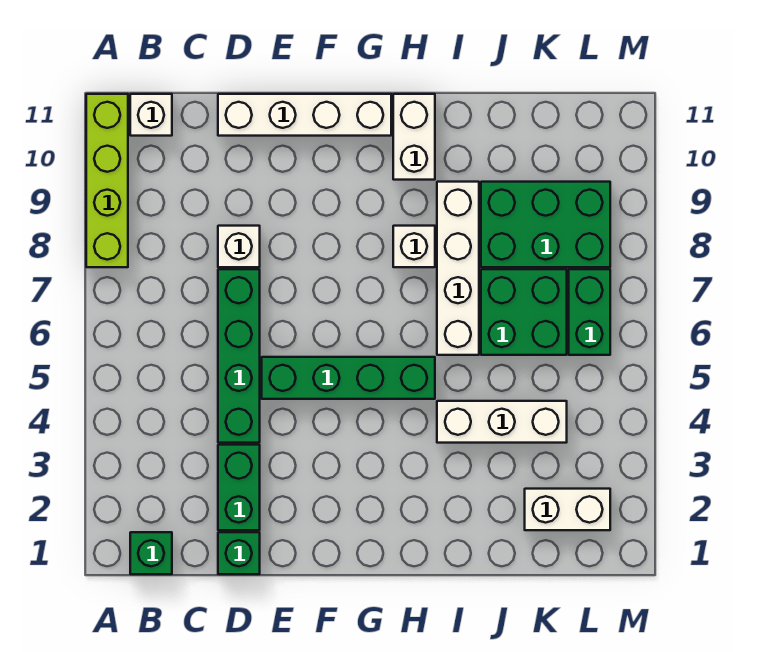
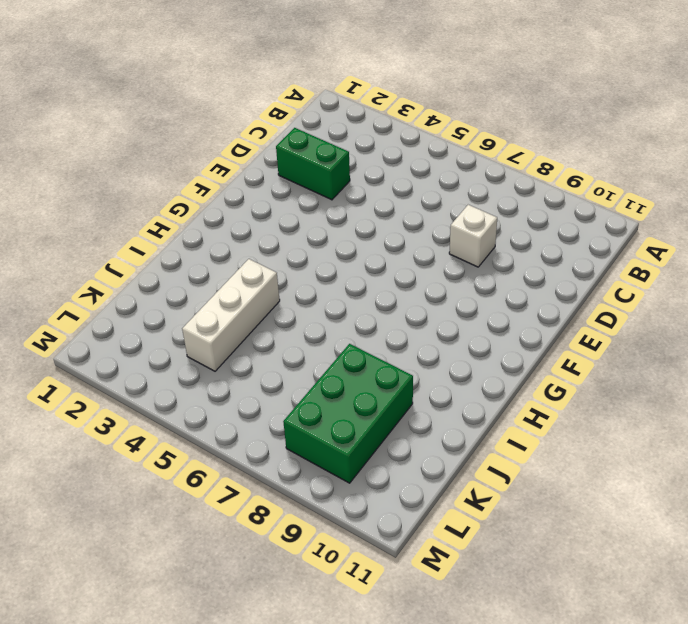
none -> lime 1x4 brick [86,94,128,267]
none -> green 1x1 brick [130,532,172,574]
none -> white 1x1 brick [130,94,172,136]

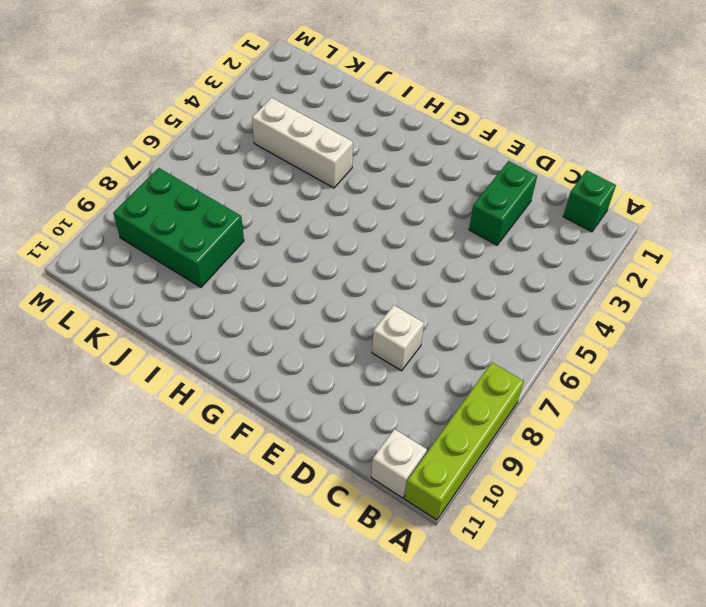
none -> green 1x1 brick [218,532,260,574]
none -> green 1x4 brick [218,269,260,443]
none -> white 1x4 brick [218,94,391,136]

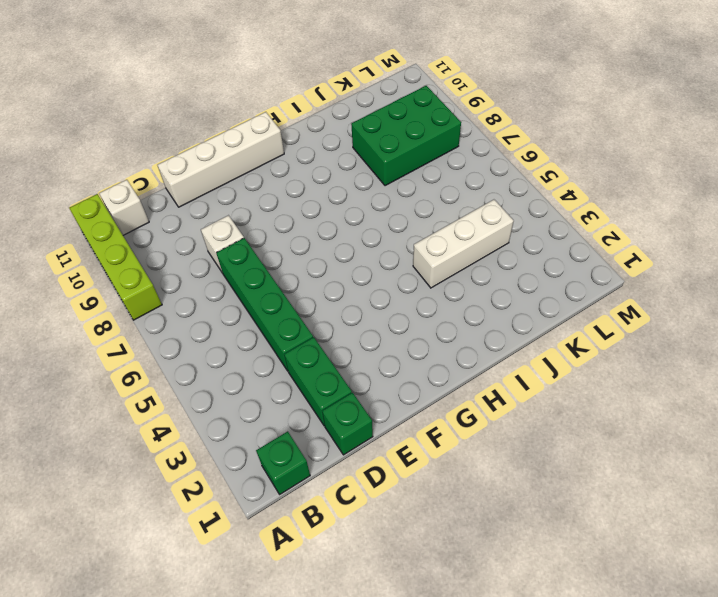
none -> green 1x4 brick [262,357,435,399]
none -> white 1x1 brick [393,226,435,267]
none -> white 1x2 brick [393,94,435,180]

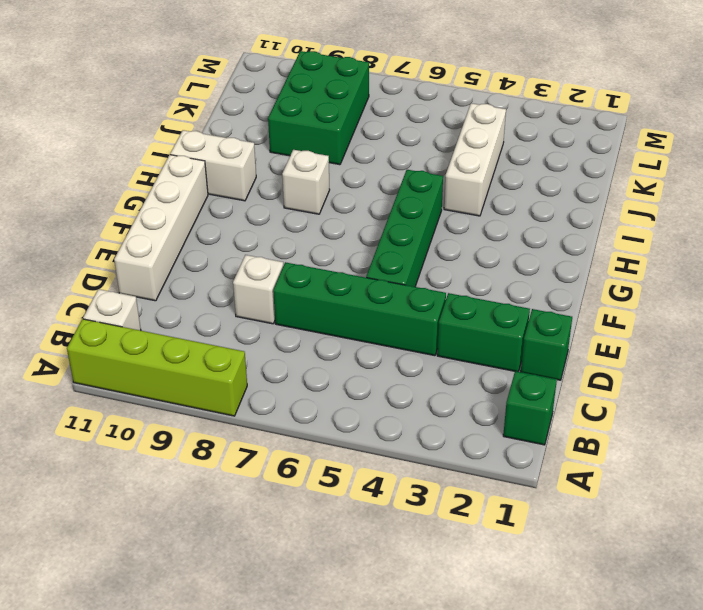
none -> white 1x4 brick [437,182,479,355]
none -> green 2x2 brick [481,269,567,355]
none -> white 1x2 brick [525,489,610,530]

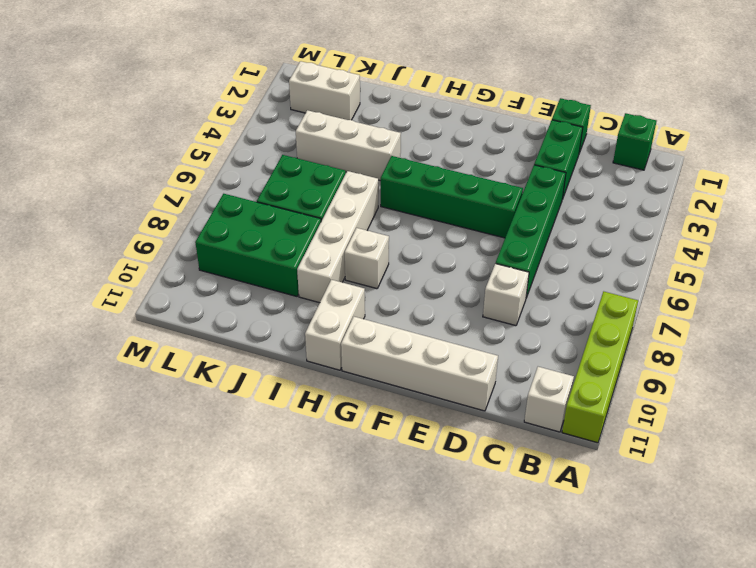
none -> green 1x2 brick [569,269,610,355]

